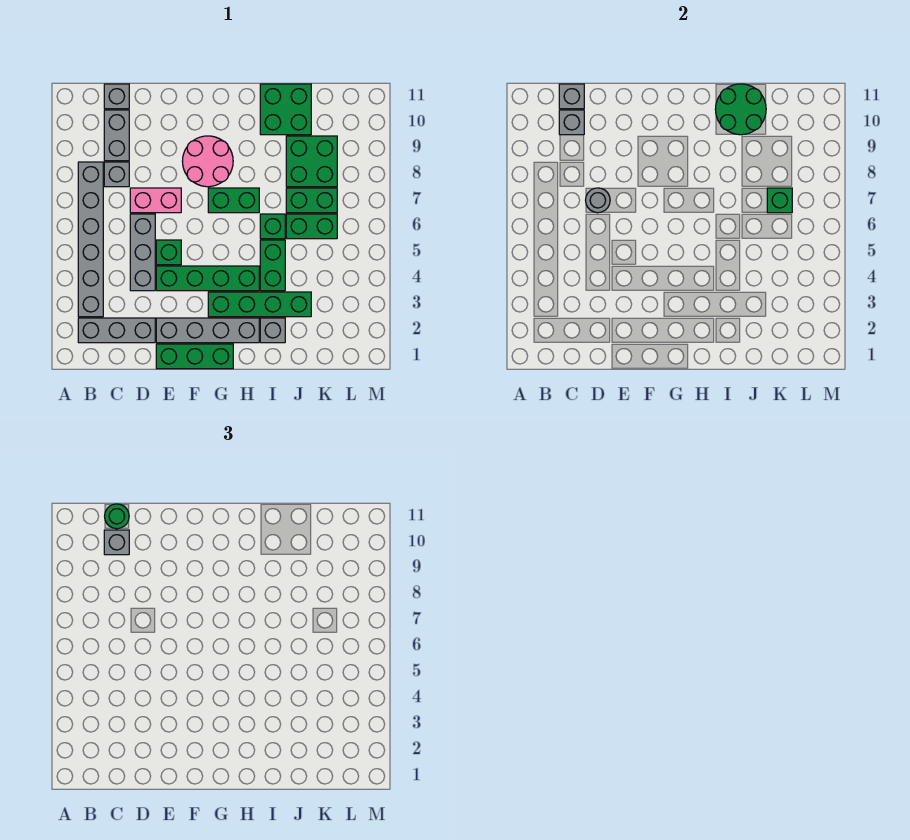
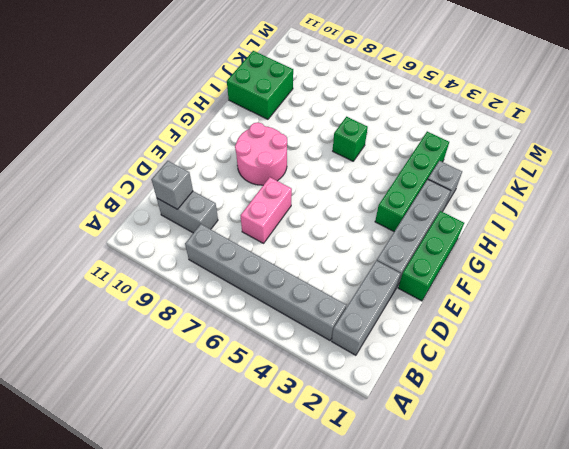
none -> grey 1x1 brick [104,162,129,187]
none -> grey 1x1 brick [104,84,129,109]
none -> grey 1x3 brick [130,214,155,291]

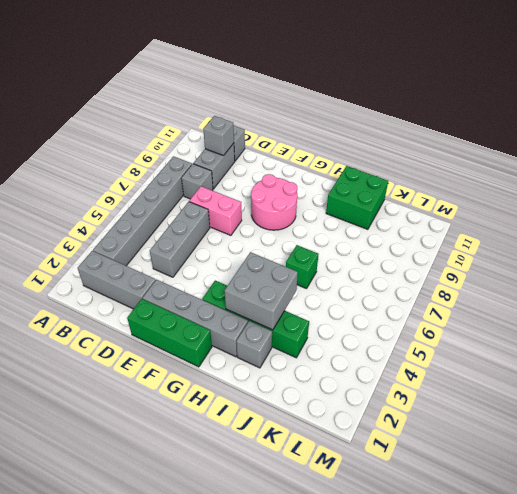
grey 2x2 brick [225,252,298,330] -> none
none -> green 1x4 brick [156,266,259,291]
none -> green 1x1 brick [156,240,181,265]
none -> green 1x2 brick [208,188,259,213]

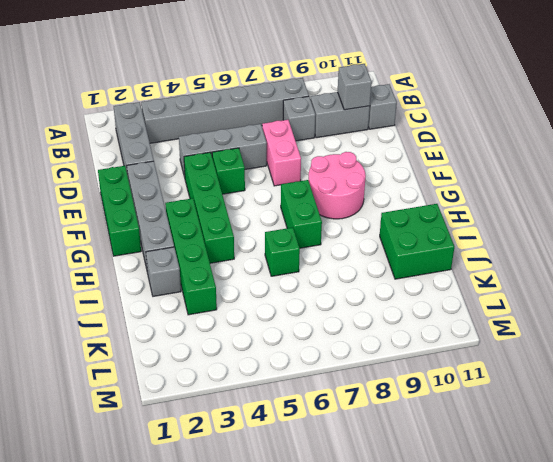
none -> green 1x2 brick [260,240,285,291]
none -> green 1x2 brick [286,214,337,239]
none -> green 1x2 brick [286,188,337,213]

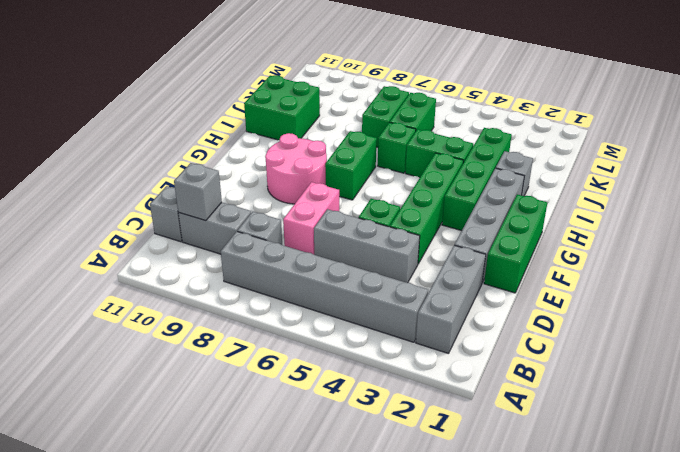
none -> green 2x2 brick [286,136,337,187]
none -> grey 1x1 brick [559,84,584,109]
none -> grey 1x1 round brick [586,188,610,213]

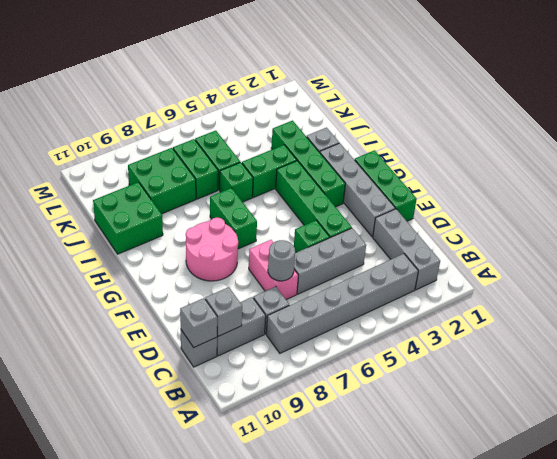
none -> green 2x2 round brick [715,84,766,135]
none -> green 1x1 brick [767,188,792,213]
none -> grey 1x1 brick [104,530,129,555]

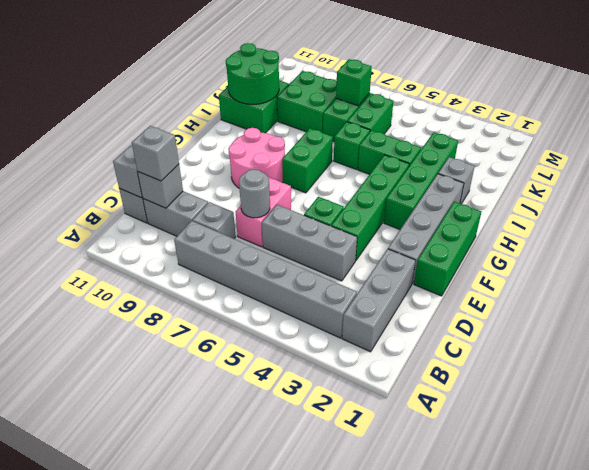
none -> green 1x1 round brick [105,504,129,529]

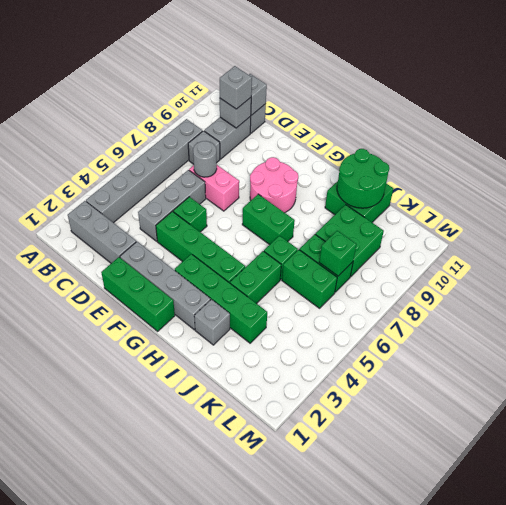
none -> green 1x1 round brick [105,504,129,529]

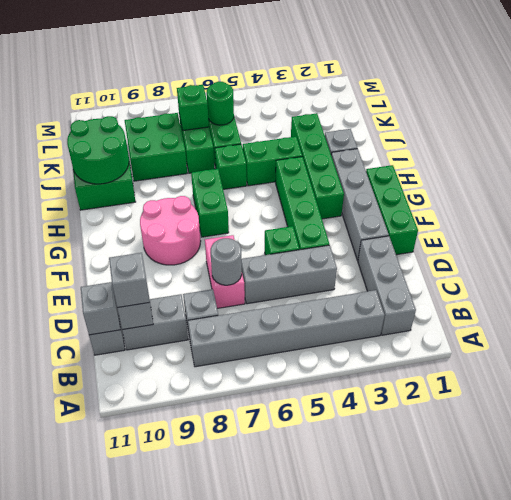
green 1x1 round brick [207,81,234,125] -> green 1x1 round brick moved to [105,504,129,529]

